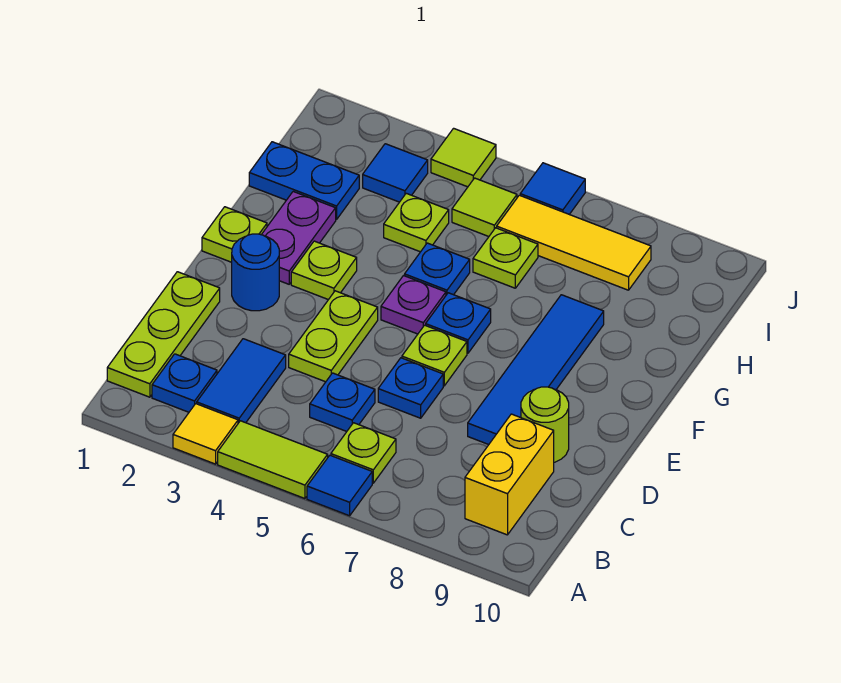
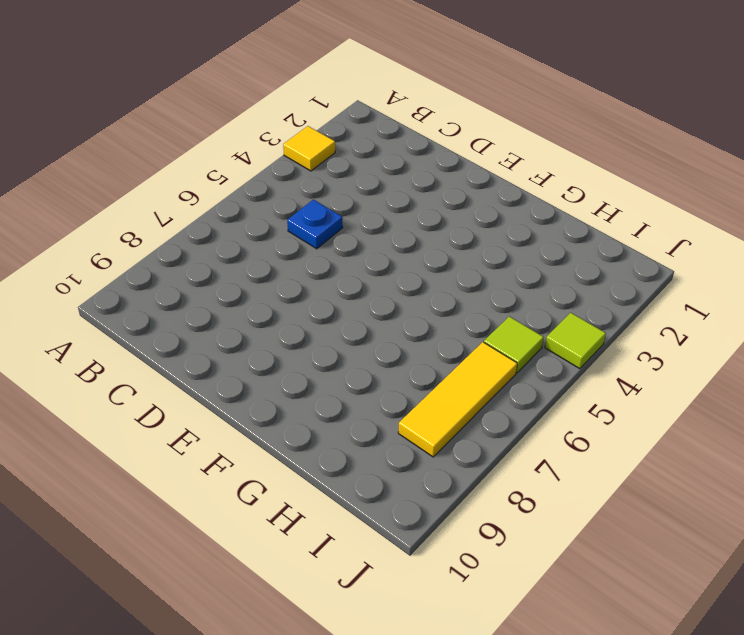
none -> lime 1x2 tile [218,421,328,499]
none -> blue 1x1 tile [307,455,372,516]
none -> lime 1x3 plate [107,272,220,397]

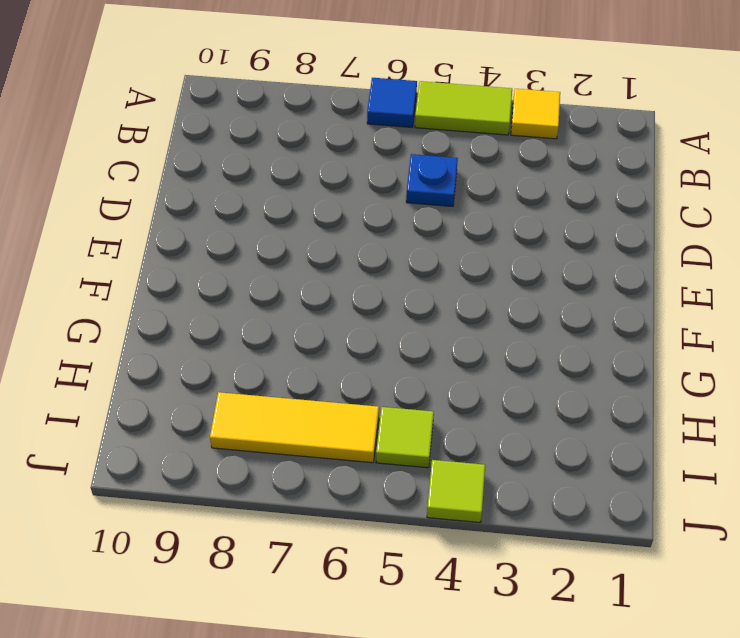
none -> lime 1x3 plate [107,272,220,397]
none -> blue 1x1 plate [152,354,217,412]
none -> blue 1x2 tile [197,339,286,423]

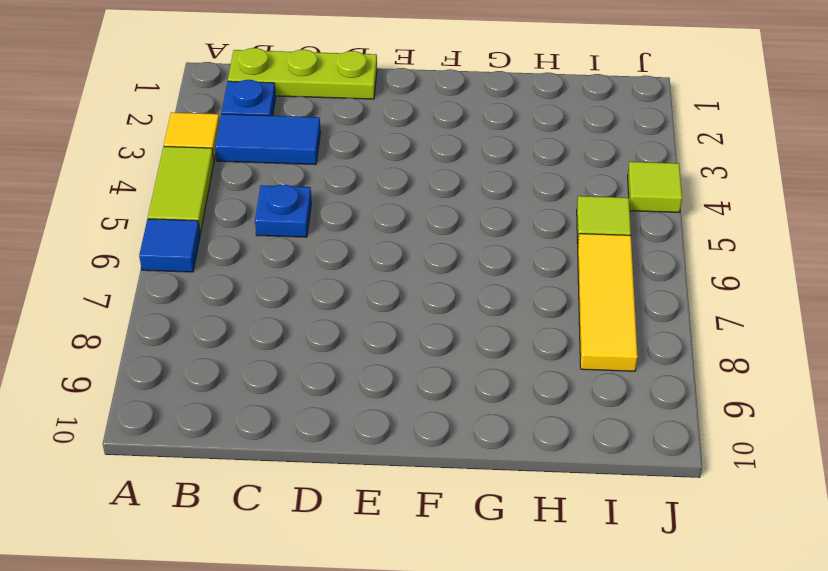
none -> lime 1x1 plate [331,423,396,483]
none -> yellow 1x2 brick [465,414,554,535]
none -> lime 1x2 plate [289,291,378,382]

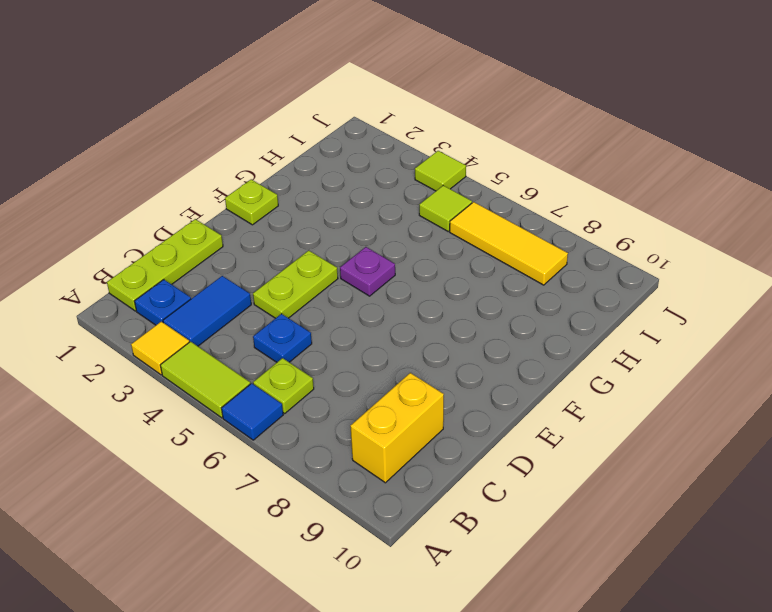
none -> blue 1x1 plate [378,358,443,418]
none -> blue 1x4 tile [468,295,604,445]
none -> lime 1x1 round brick [521,387,569,462]

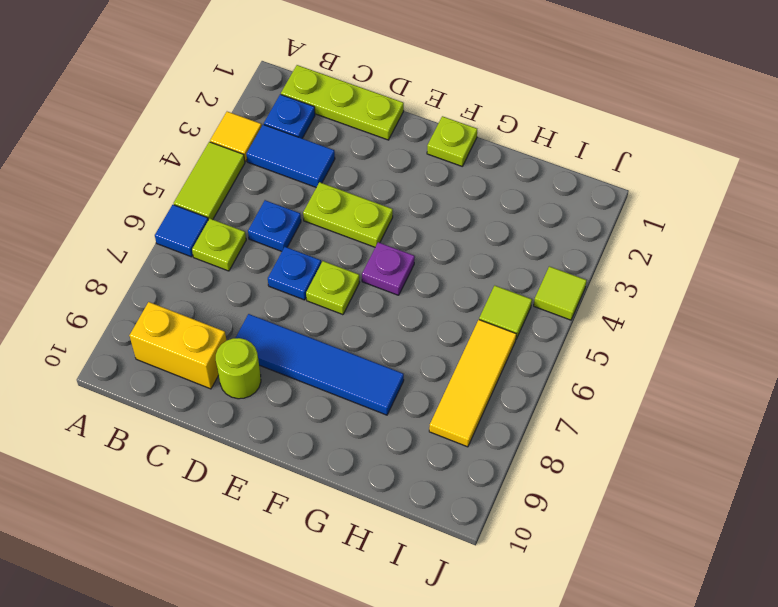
none -> blue 1x1 round brick [232,234,279,311]
none -> purple 1x2 plate [262,192,336,284]
none -> lime 1x1 plate [291,241,357,300]

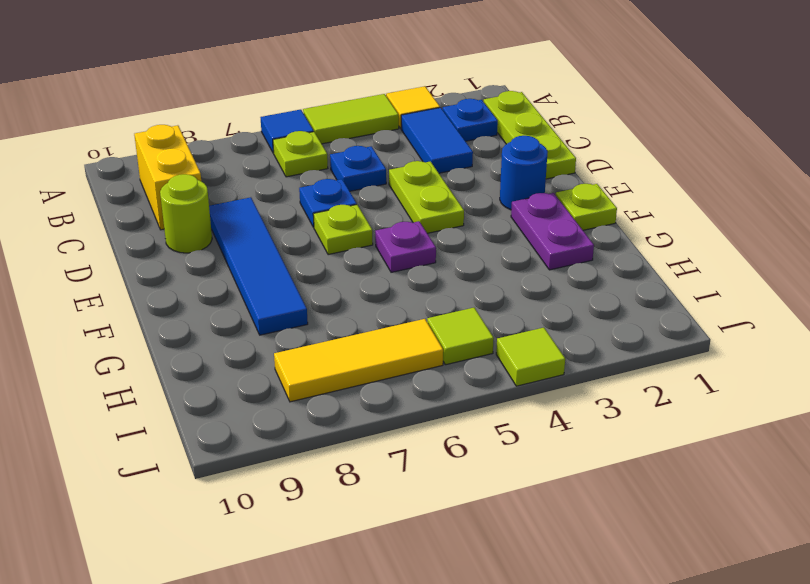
none -> lime 1x1 plate [291,241,357,300]
none -> blue 1x1 plate [426,293,491,353]
none -> blue 1x1 plate [405,243,470,295]

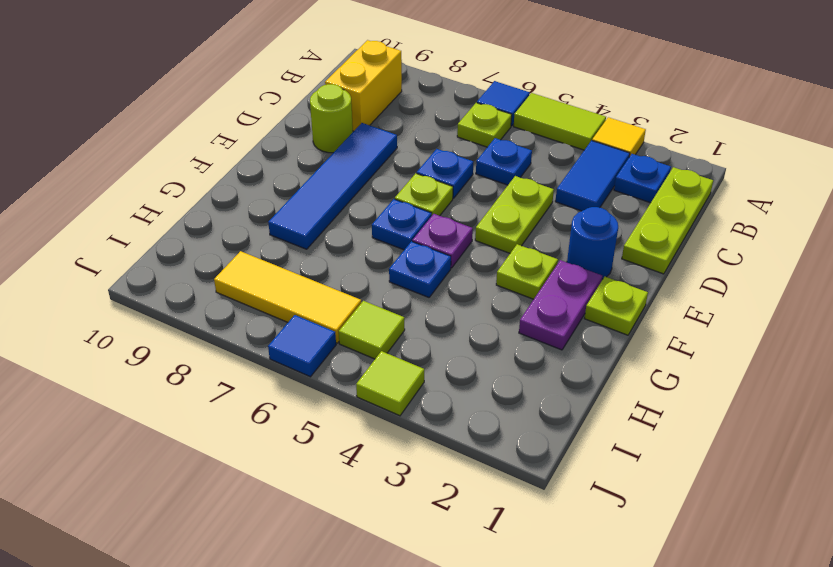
none -> blue 1x2 plate [249,142,359,219]
none -> lime 1x1 plate [384,193,449,252]
none -> lime 1x1 plate [473,228,538,288]

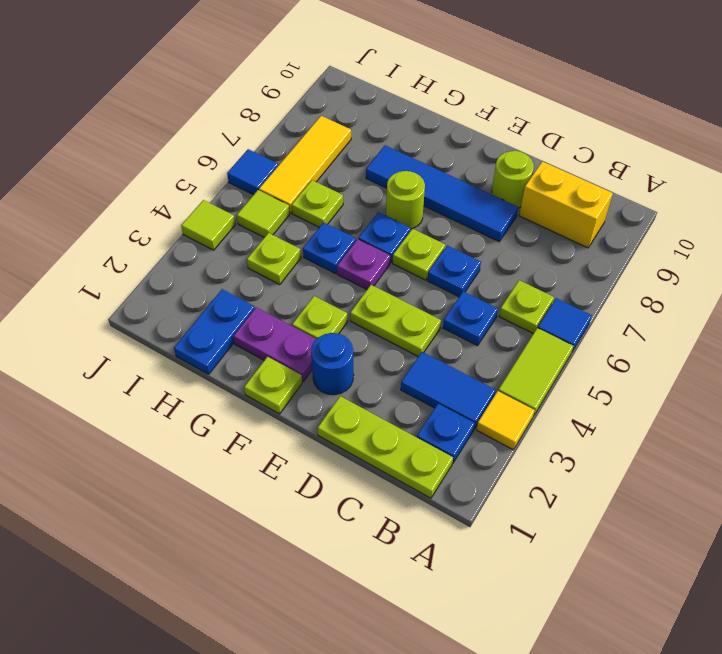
lime 1x1 round brick [386,171,425,229] -> none
none -> blue 1x1 tile [363,144,428,202]

